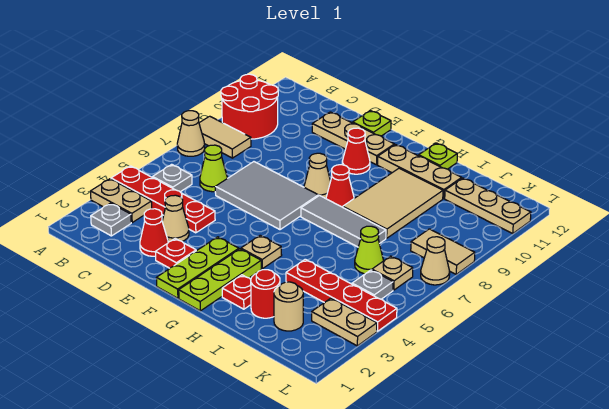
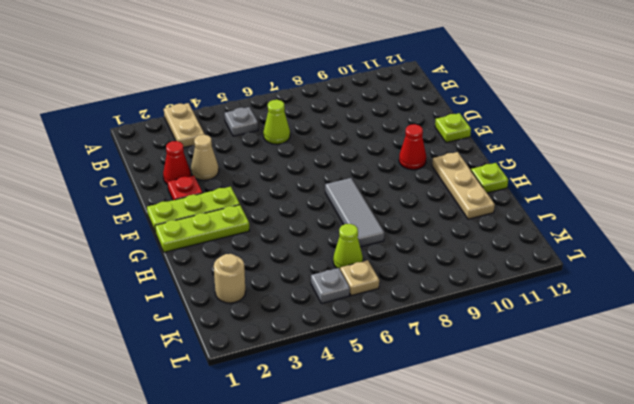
none -> red 1x4 plate [111,166,215,233]
none -> tan 1x1 cone [177,111,205,156]
none -> tan 1x2 tile [199,116,251,158]
none -> red 2x2 round brick [221,74,278,139]

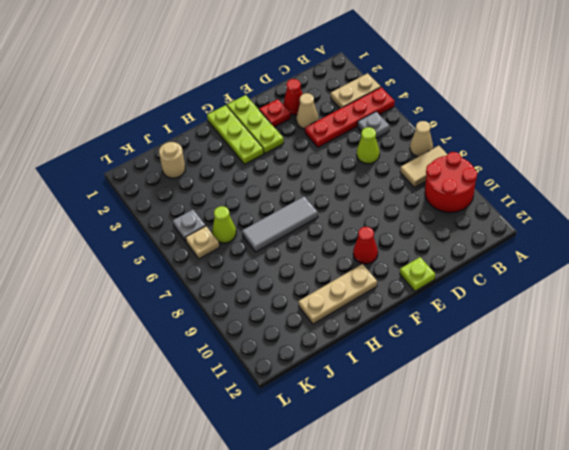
none -> grey 1x1 plate [91,203,131,236]
none -> grey 2x3 tile [215,162,318,230]
none -> tan 1x3 plate [312,112,394,165]
none -> tan 1x1 cone [304,153,331,199]

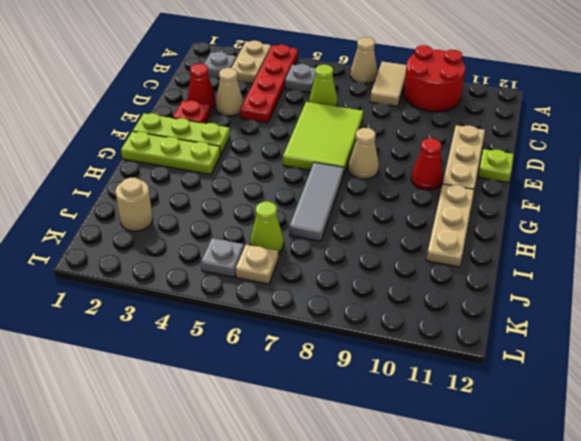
lime 2x3 tile [283,102,363,176] -> grey 2x3 tile [215,162,318,230]
none -> tan 1x1 plate [241,235,282,269]
none -> red 1x1 cone [326,165,354,207]
none -> red 1x1 plate [222,275,251,309]
none -> tan 2x3 tile [343,168,443,238]

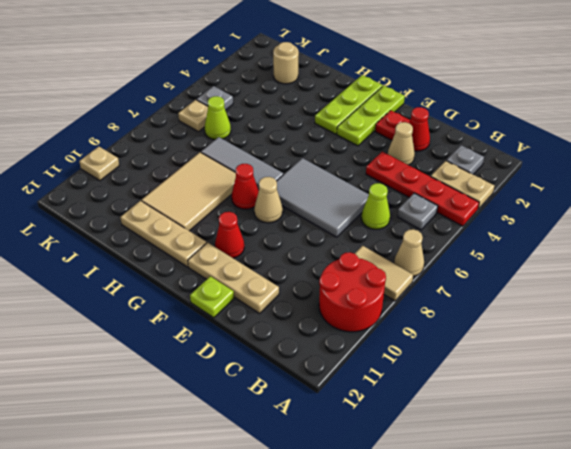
tan 1x1 plate [79,147,119,181] -> tan 1x1 plate moved to [241,235,282,269]
none -> red 1x1 plate [222,275,251,309]
none -> lime 1x1 plate [419,143,457,169]
none -> red 1x1 round brick [251,270,280,318]
none -> red 1x4 plate [286,259,397,331]

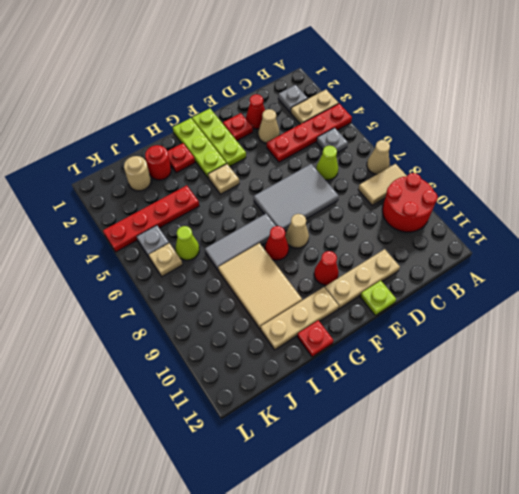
red 1x1 plate [297,320,333,357] -> lime 1x1 plate [419,143,457,169]
none -> tan 1x3 plate [445,178,531,234]
none -> tan 1x2 plate [312,298,377,346]
none -> tan 1x2 tile [411,229,475,274]
none -> tan 1x1 cone [421,237,450,285]

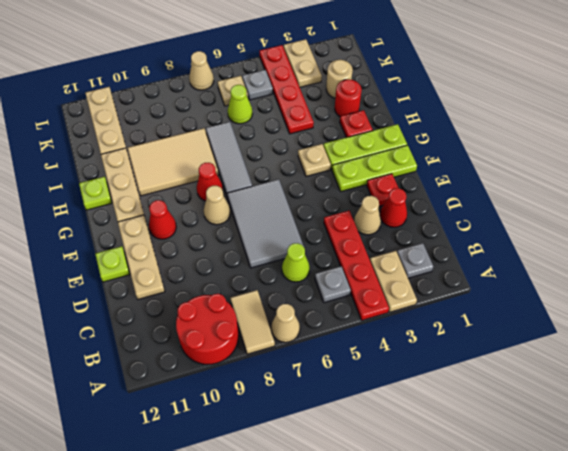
none -> tan 1x2 tile [411,229,475,274]

